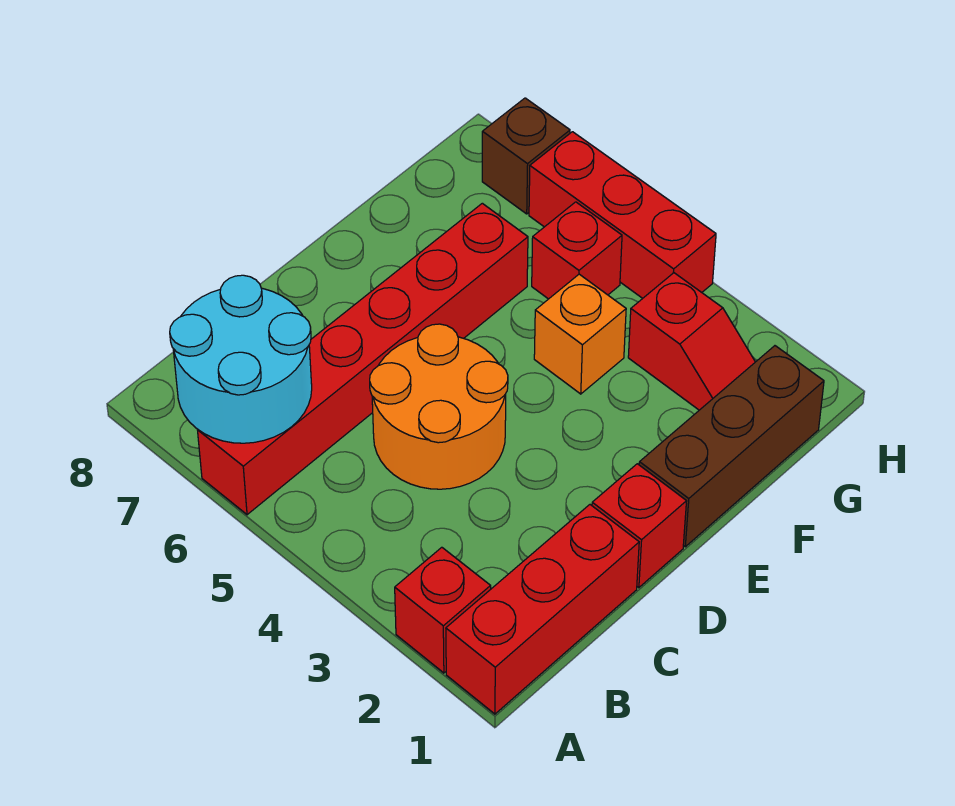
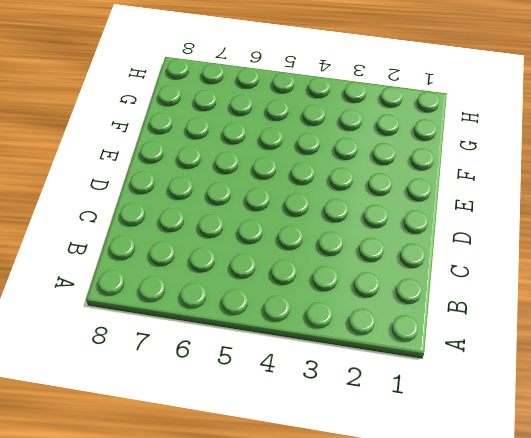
none -> red 1x3 brick [446,505,639,714]
none -> red 1x1 brick [395,547,491,673]
none -> red 1x6 brick [198,203,528,515]

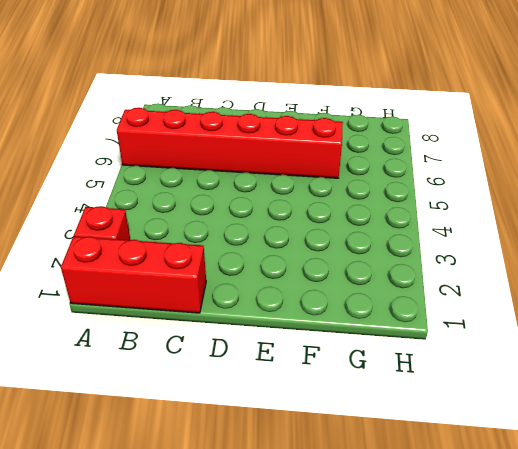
none -> orange 2x2 round brick [370,324,508,489]
none -> red 1x1 brick [592,464,687,588]
none -> brown 1x3 brick [639,346,824,547]

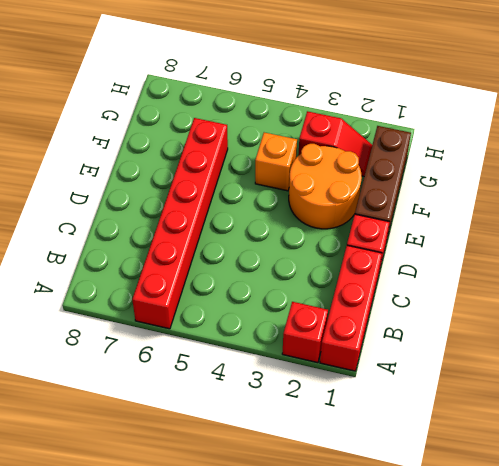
orange 2x2 round brick [289,144,362,229] -> orange 2x2 round brick moved to [370,324,508,489]
none -> red 1x1 brick [532,202,622,299]
none -> red 1x3 brick [529,132,716,298]
none -> brown 1x1 brick [482,98,570,214]

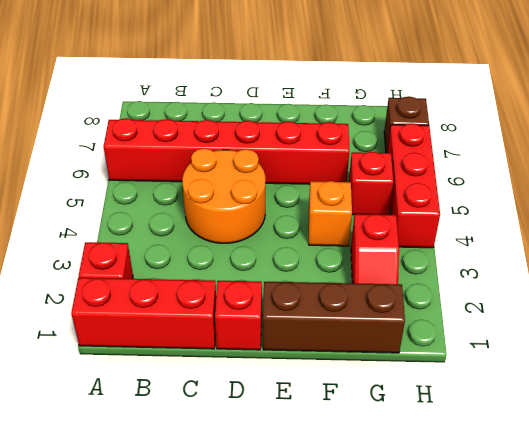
none -> cyan 2x2 round brick [170,275,312,443]

